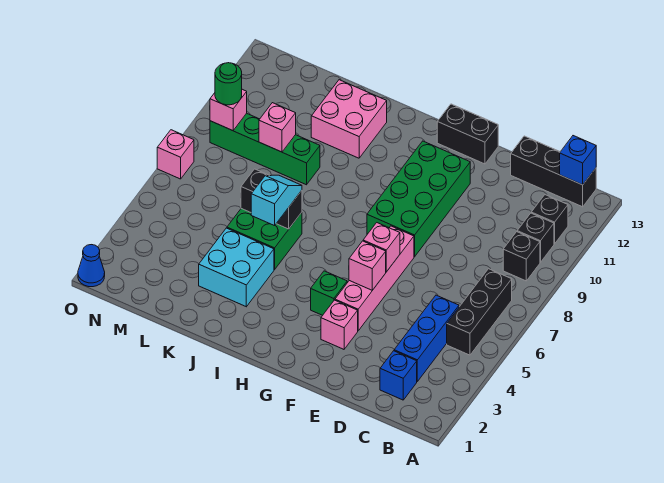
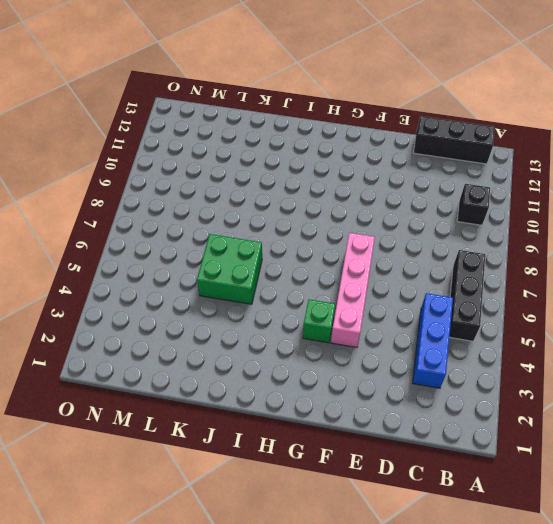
none -> black 1x1 brick [503,232,540,281]
none -> black 1x1 brick [531,195,568,244]
none -> blue 1x1 brick [380,351,417,400]

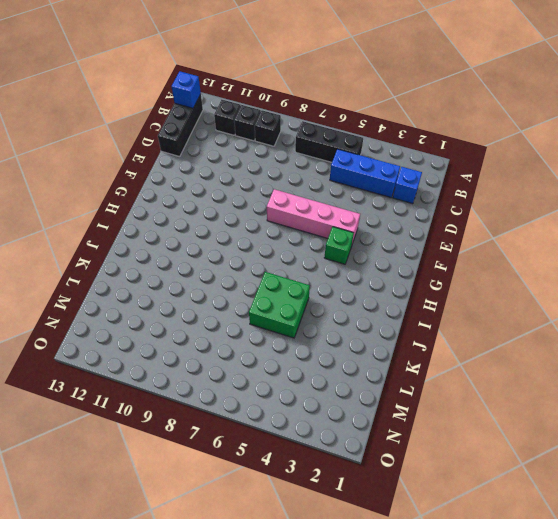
none -> pink 1x1 brick [321,300,358,349]
none -> green 2x4 brick [367,141,470,257]
none -> black 1x2 brick [437,104,498,164]

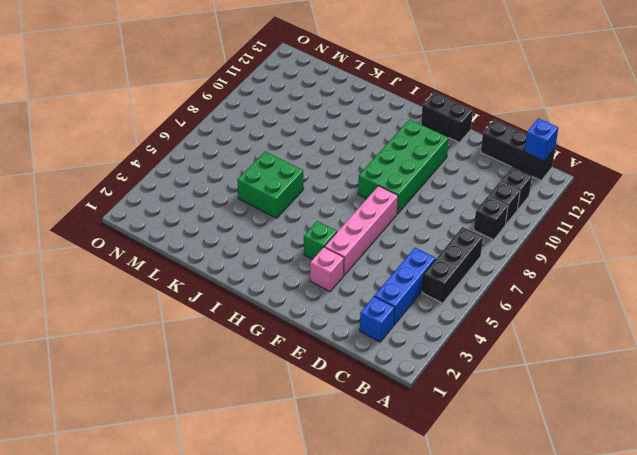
none -> cyan 2x2 brick [199,228,274,307]
none -> pink 2x2 brick [311,80,387,158]
none -> green 1x4 brick [210,113,320,185]

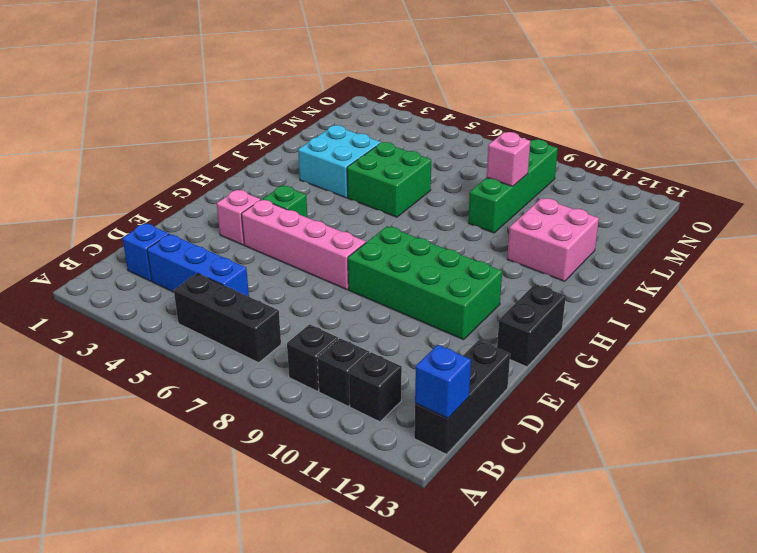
none -> blue 1x1 cone [78,245,105,287]
none -> pink 1x1 brick [157,130,194,179]
none -> pink 1x1 brick [349,241,386,290]

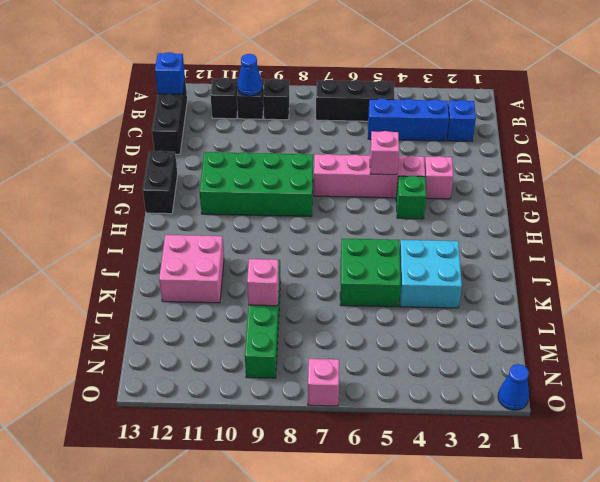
blue 1x1 cone [237,54,263,96] -> none
none -> pink 1x1 brick [363,223,400,272]
none -> black 1x2 brick [241,169,302,229]
none -> pink 1x1 brick [210,89,247,131]

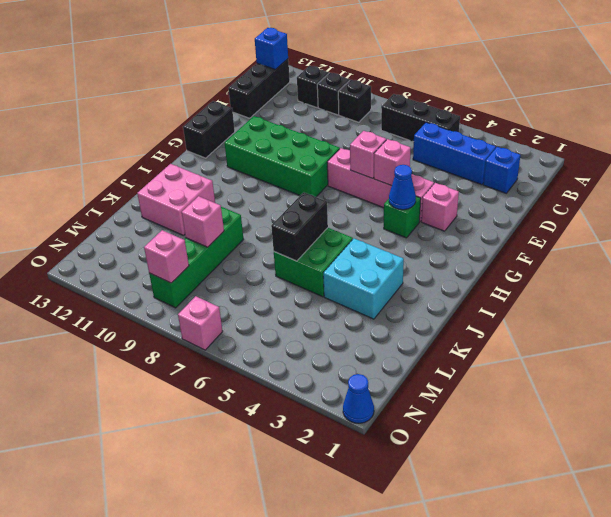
blue 1x1 cone [389,165,416,210] -> none
none -> cyan 1x2 slope [251,175,302,226]
none -> green 1x1 round brick [215,63,242,105]

